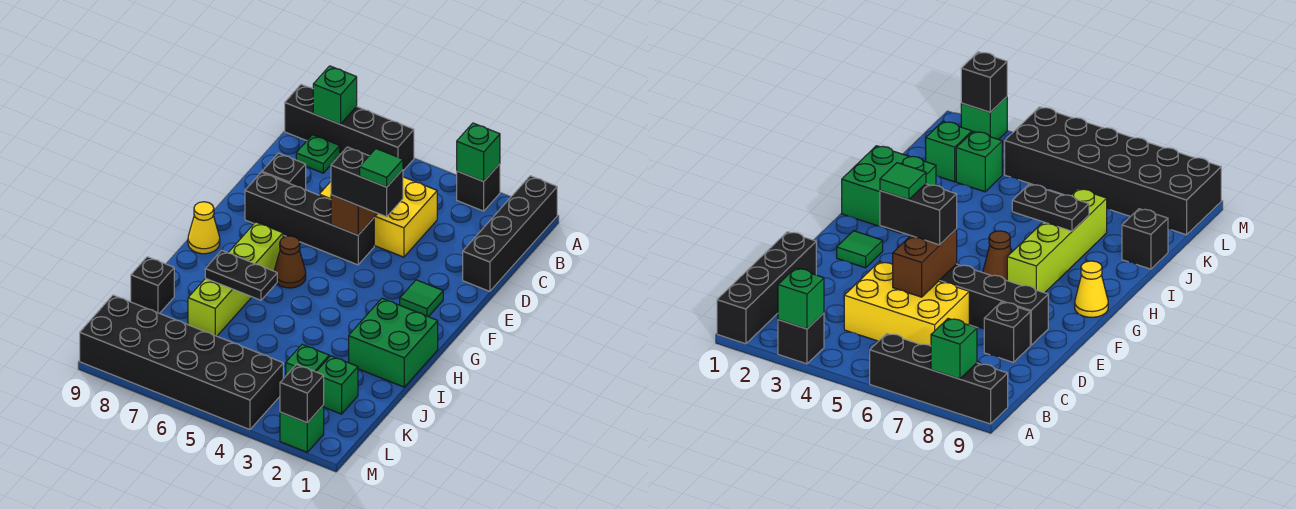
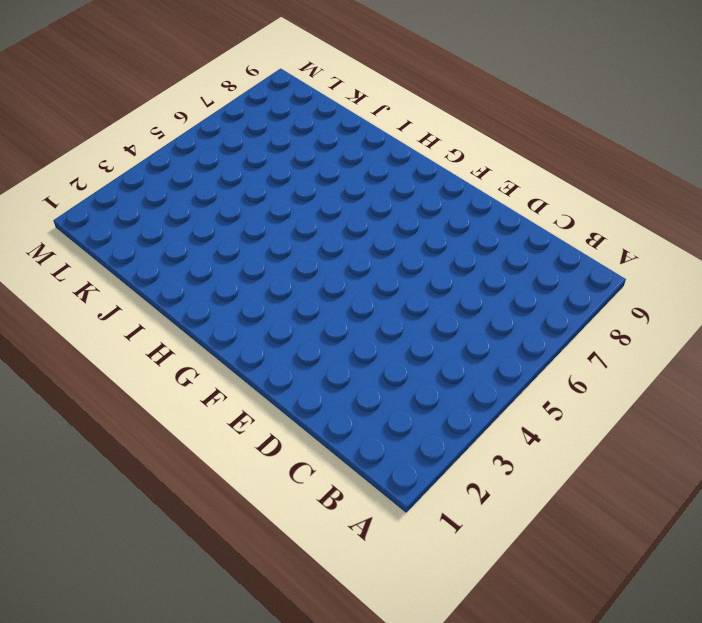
none -> black 1x4 brick [463,176,557,291]
none -> black 1x1 brick [457,164,500,211]
none -> black 1x4 brick [285,84,414,171]

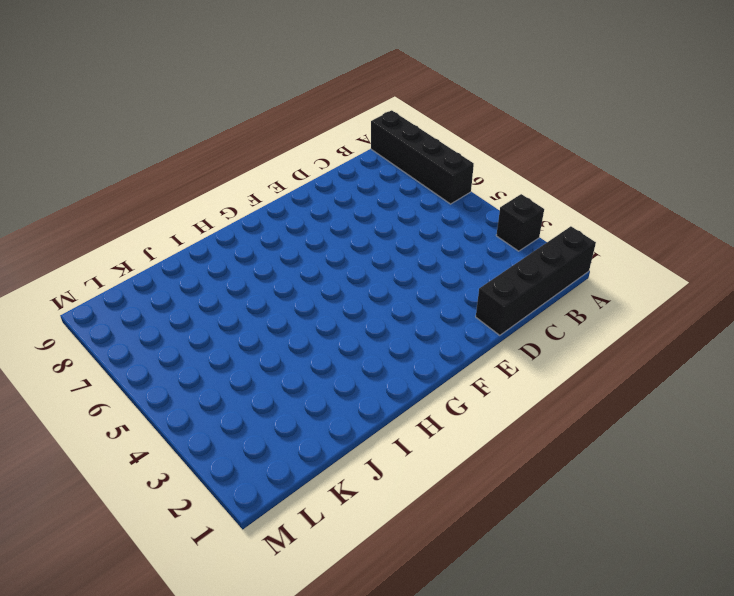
none -> green 1x1 plate [296,135,340,173]
none -> yellow 2x3 brick [319,177,437,257]
none -> black 1x1 brick [262,153,306,190]

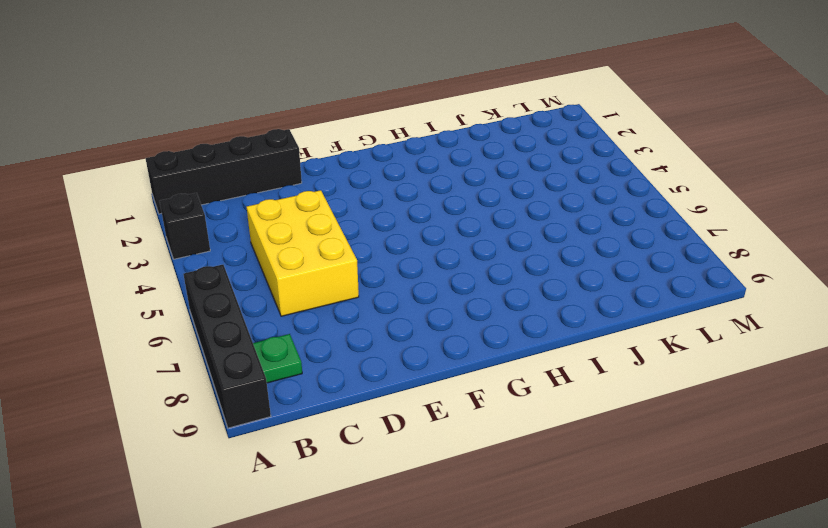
none -> black 1x1 brick [262,153,306,190]
none -> black 1x4 brick [245,172,374,265]
none -> green 1x1 tile [400,280,443,317]

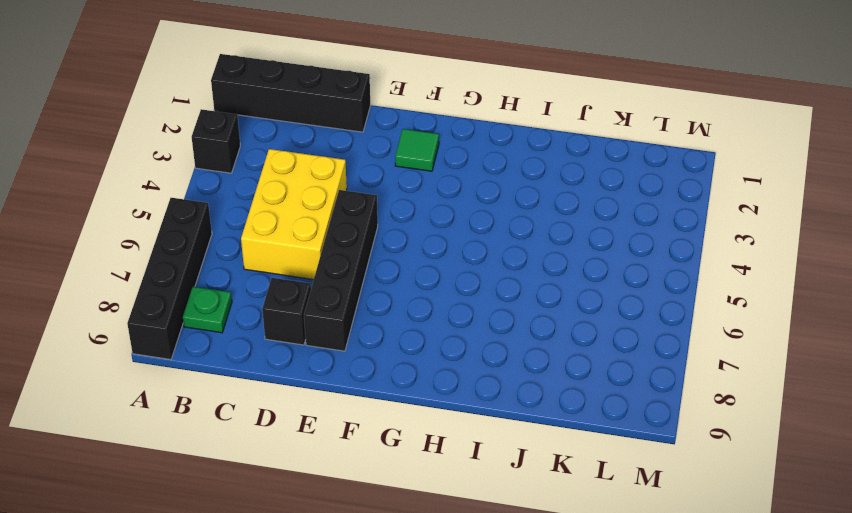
none -> brown 1x1 cone [274,236,306,288]
none -> lime 1x4 brick [188,222,283,336]
none -> yellow 1x1 cone [188,202,220,254]

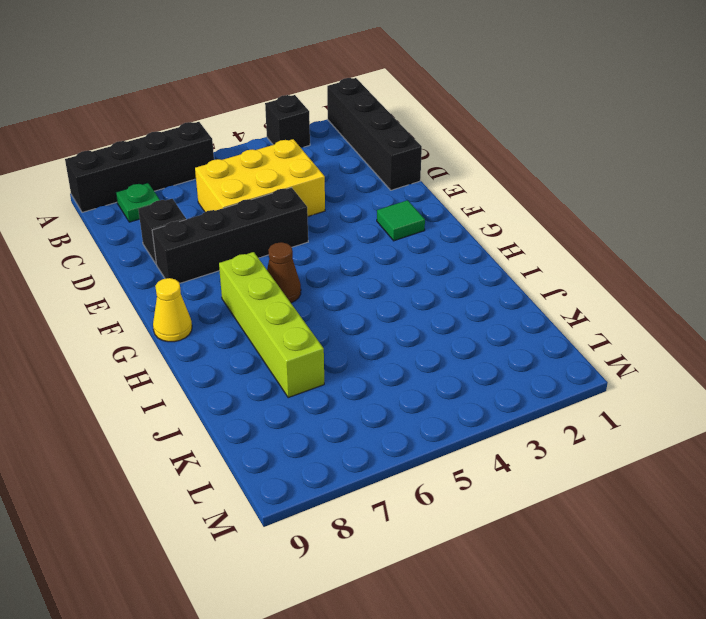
none -> green 2x2 brick [349,298,438,387]
none -> black 1x1 brick [131,257,174,313]
none -> green 1x1 brick [316,356,358,414]

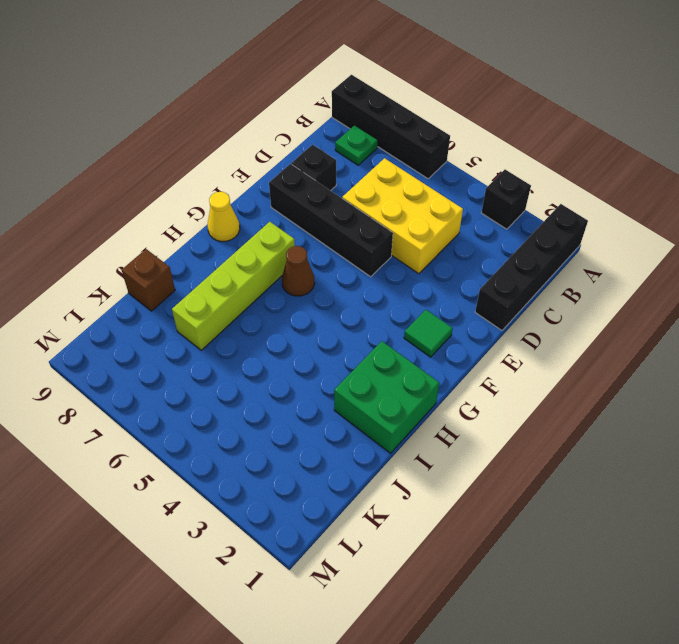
brown 1x1 brick [122,249,175,311] -> black 1x1 brick [131,257,174,313]
none -> green 1x1 brick [316,356,358,414]
none -> green 1x1 brick [286,344,329,375]
none -> black 2x6 brick [80,295,283,429]

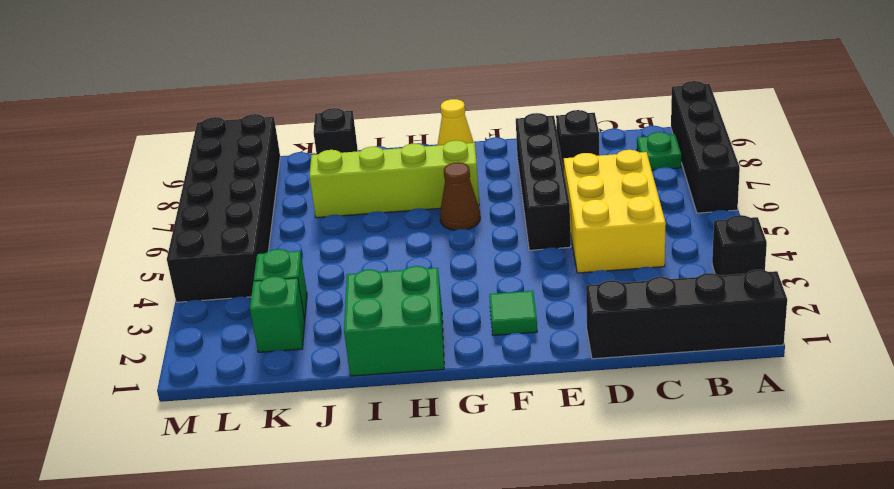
none -> green 1x1 brick [280,405,324,452]
none -> green 1x1 brick [457,123,500,181]
none -> green 1x1 brick [313,66,357,124]

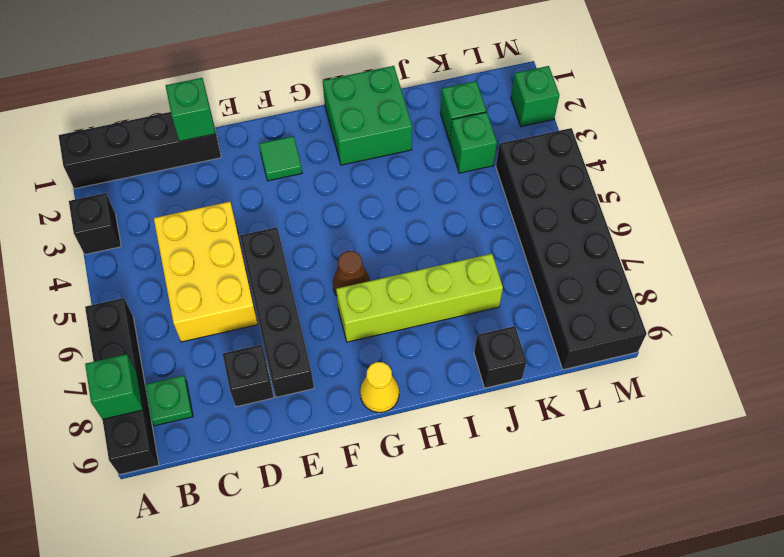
green 1x1 brick [166,78,215,141] -> green 1x1 brick moved to [457,123,500,181]
none -> brown 1x2 brick [331,195,378,235]
none -> black 1x2 plate [205,250,277,300]
none -> black 1x1 brick [280,364,324,423]

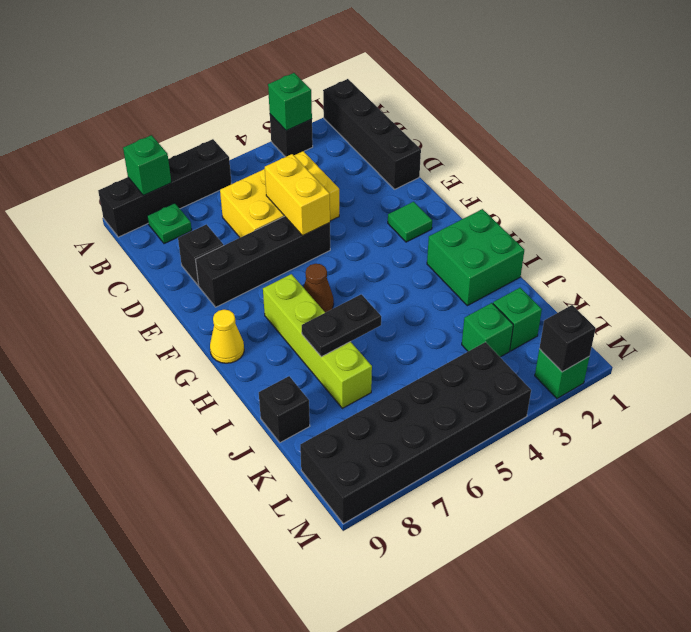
yellow 1x2 brick [265,154,330,236] -> brown 1x2 brick [331,195,378,235]
none -> black 1x2 brick [331,147,403,217]
none -> green 1x1 tile [360,149,403,187]

